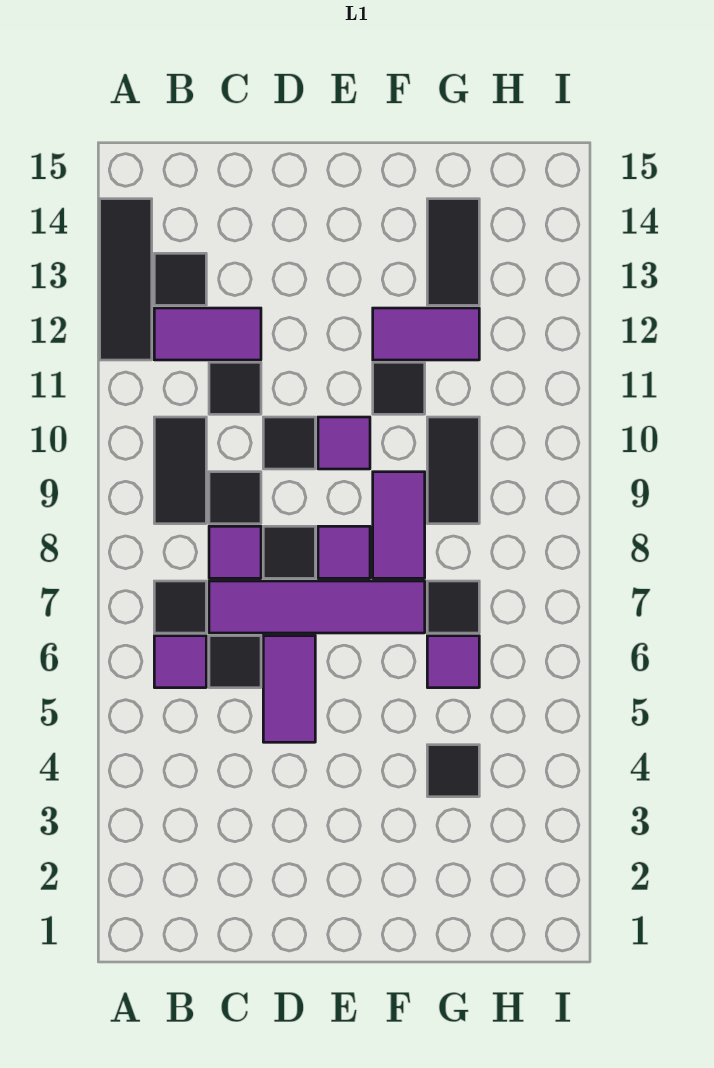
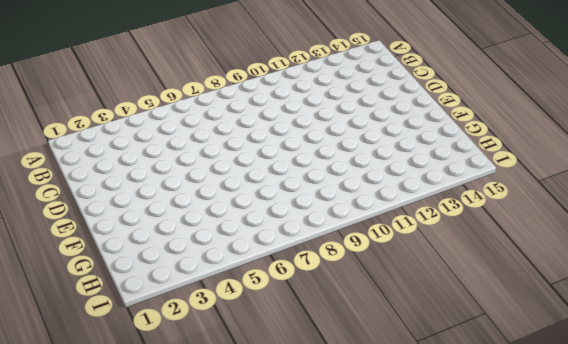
none -> black 1x3 tile [100,199,152,360]
none -> purple 1x1 tile [154,636,206,688]
none -> black 1x1 tile [154,581,206,633]

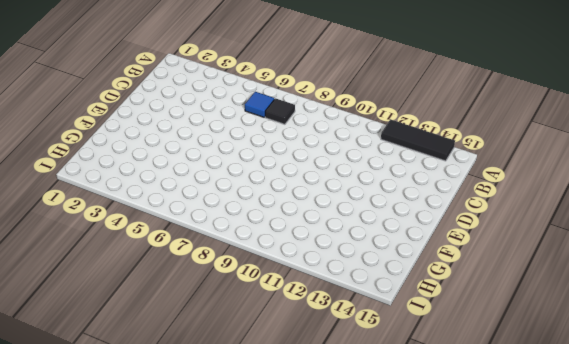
blue 1x1 tile [245,92,274,117] -> purple 1x1 tile [154,636,206,688]
none -> black 1x2 tile [154,417,206,524]
none -> purple 1x2 tile [154,308,261,360]
none -> black 1x1 tile [154,253,206,305]

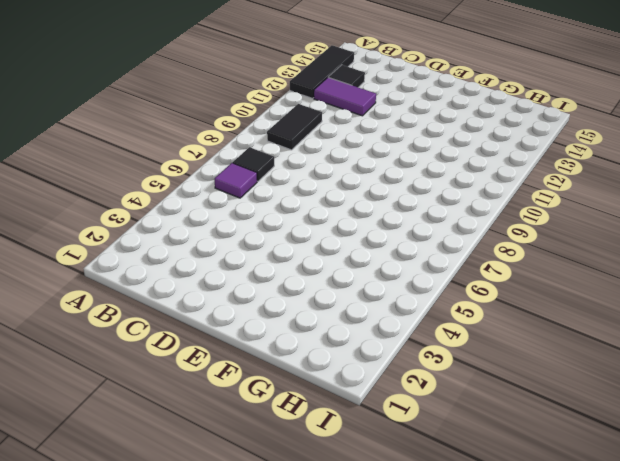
none -> black 1x1 tile [209,636,261,688]
none -> purple 1x4 tile [209,581,425,633]
none -> purple 1x1 tile [209,526,261,578]

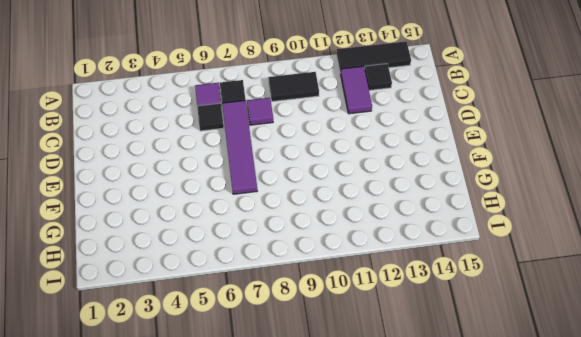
none -> black 1x1 tile [209,472,261,524]
none -> black 1x1 tile [209,362,261,414]
none -> purple 1x2 tile [263,636,315,742]

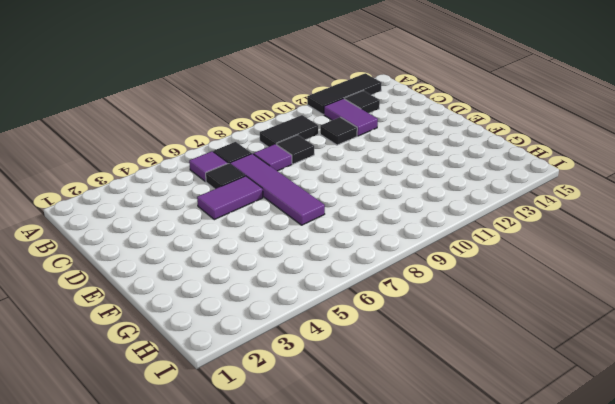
none -> black 1x1 tile [263,526,315,578]
none -> black 1x1 tile [263,417,315,469]
none -> purple 1x1 tile [318,526,370,578]

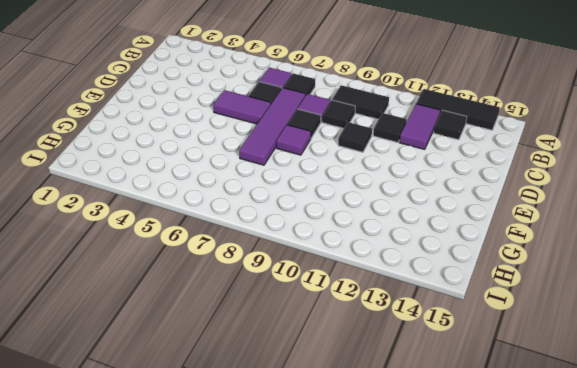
none -> purple 1x1 tile [318,417,370,469]
none -> purple 1x2 tile [373,472,425,578]
none -> black 1x1 tile [373,362,425,414]

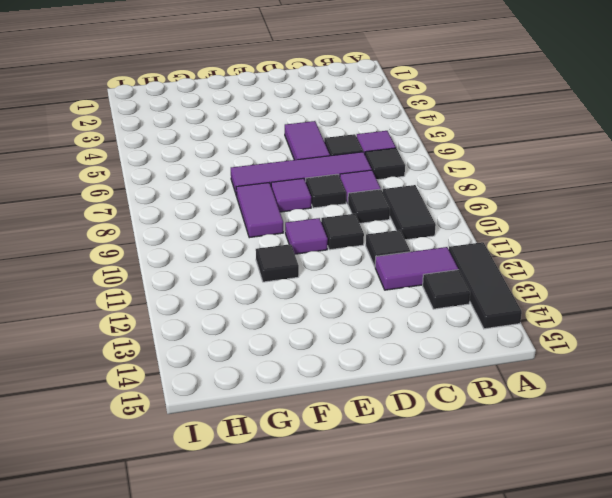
none -> purple 1x2 tile [373,308,479,360]
none -> black 1x1 tile [427,745,479,797]
none -> purple 1x1 tile [427,636,479,688]

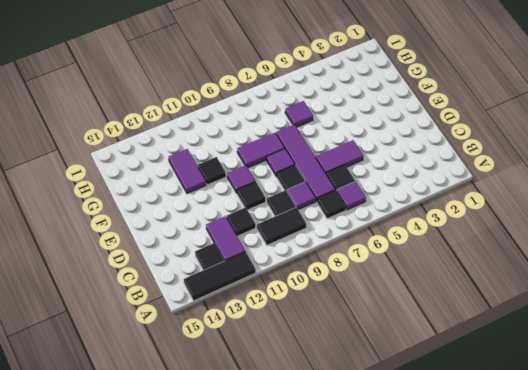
none -> black 1x1 tile [427,745,479,797]
none -> black 1x1 tile [427,581,479,633]
none -> black 1x2 tile [427,417,479,524]

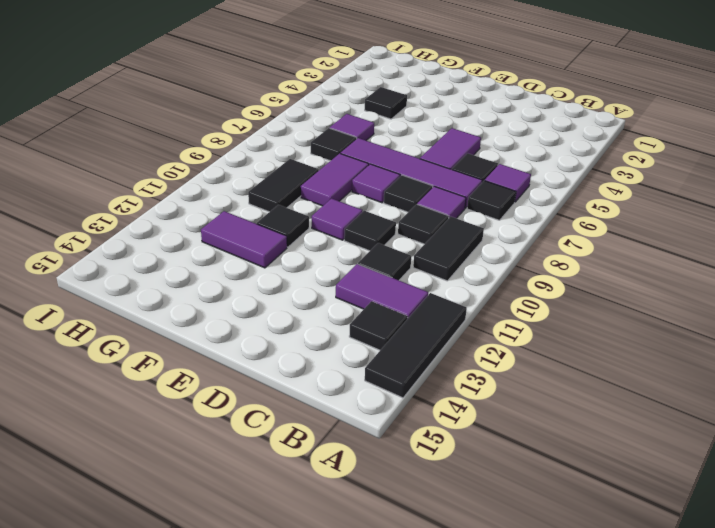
none -> black 1x2 tile [427,199,479,305]

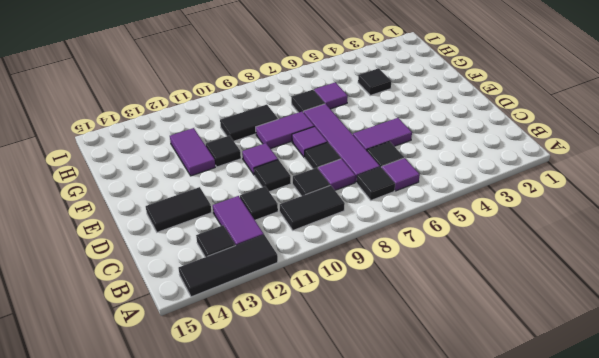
black 1x2 tile [146,187,212,232] -> black 1x2 tile moved to [427,199,479,305]

